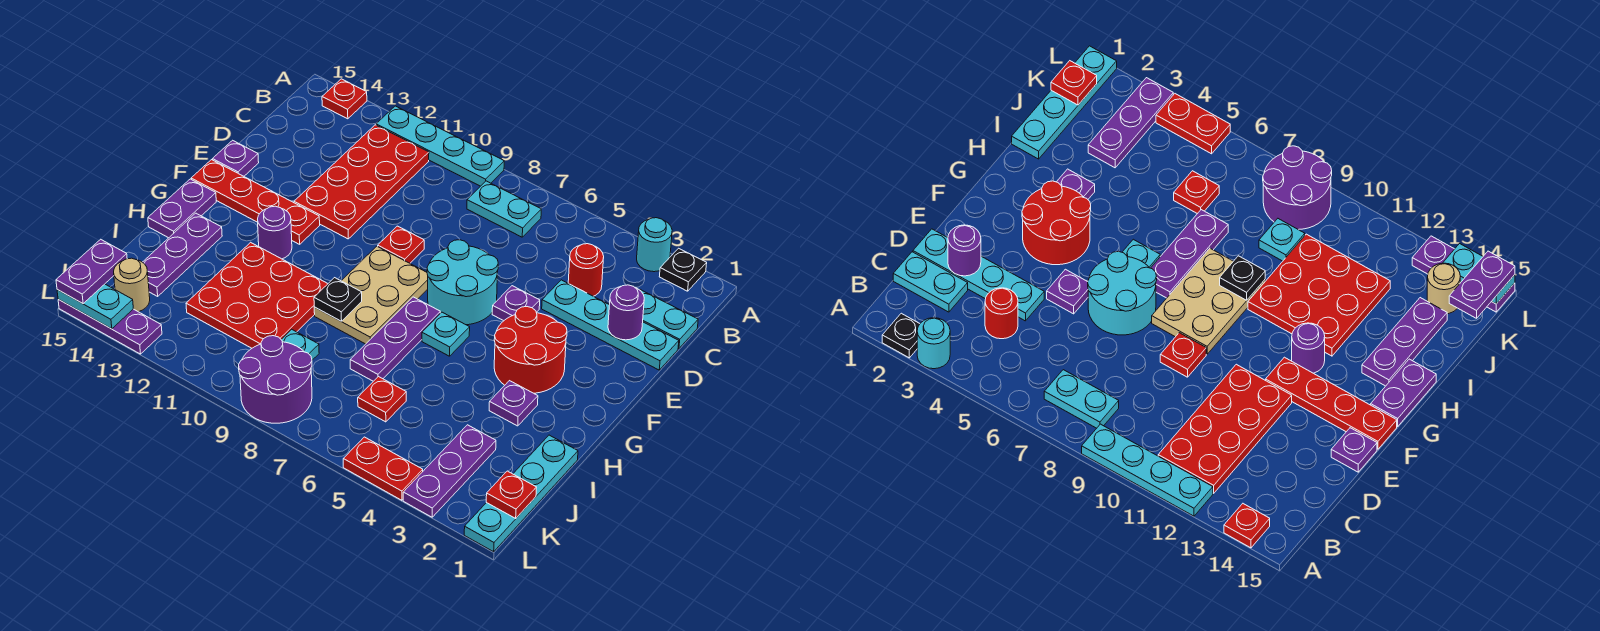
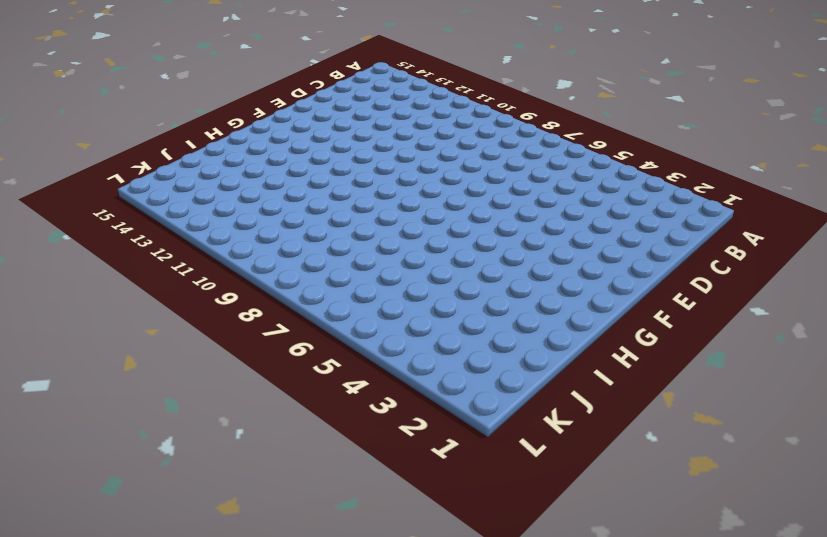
none -> black 1x1 plate [659,248,707,291]
none -> cyan 1x1 round brick [637,218,672,272]
none -> cyan 1x4 plate [376,106,504,186]
none -> red 1x1 plate [322,79,367,119]

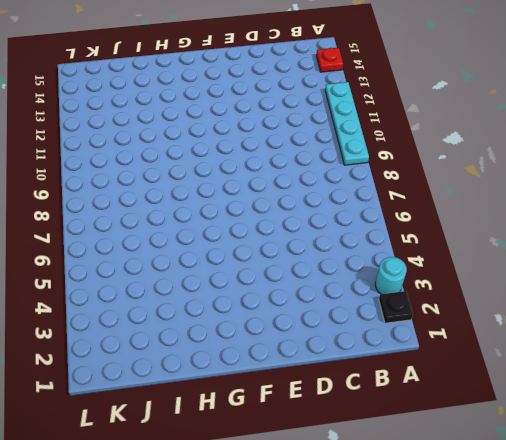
none -> cyan 1x2 plate [467,181,541,237]
none -> red 2x4 plate [294,125,429,239]
none -> cyan 1x2 plate [640,290,698,349]
none -> red 1x1 round brick [568,244,604,296]

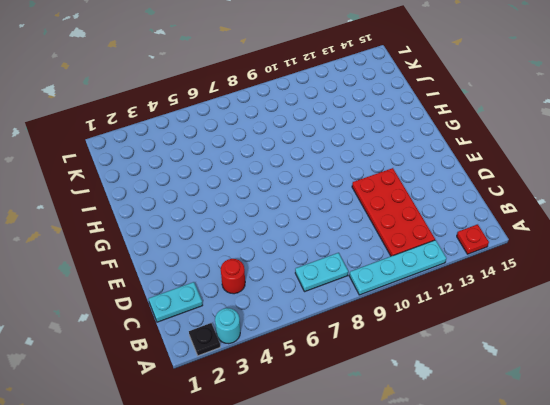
none -> cyan 1x4 plate [542,280,679,370]
none -> purple 1x1 plate [492,286,540,321]
none -> cyan 2x2 round brick [427,240,498,325]
none -> red 1x1 plate [378,226,424,263]

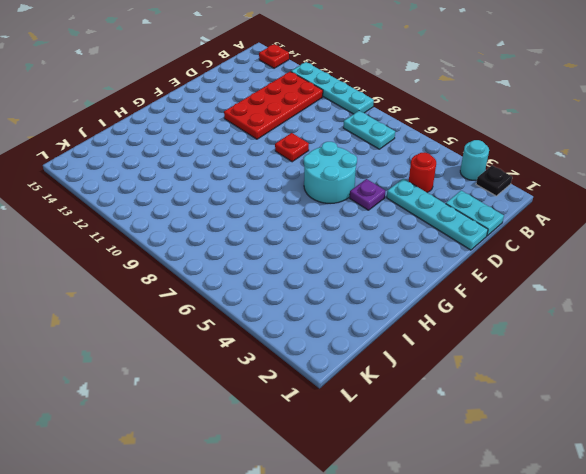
none -> purple 1x1 plate [213,140,259,176]
none -> red 2x2 round brick [494,307,567,393]
none -> tan 2x3 plate [314,246,428,344]
none -> red 1x4 plate [191,160,320,244]

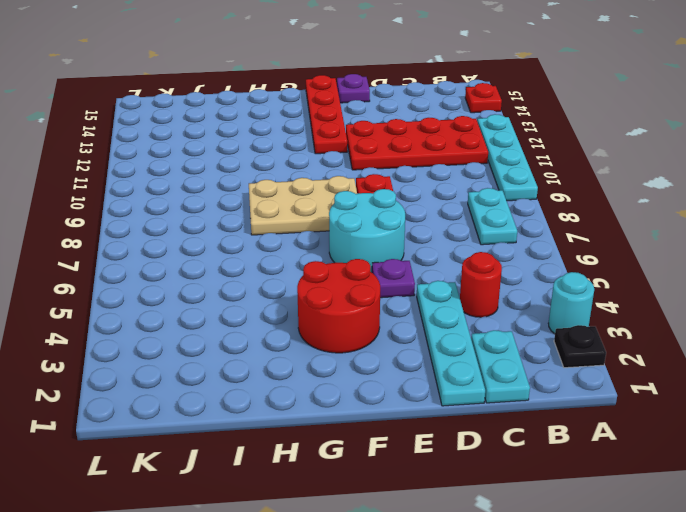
none -> cyan 1x1 plate [422,312,470,356]
none -> purple 1x3 plate [350,297,440,381]
none -> purple 1x1 round brick [258,206,292,259]
none -> purple 1x2 plate [148,179,216,238]

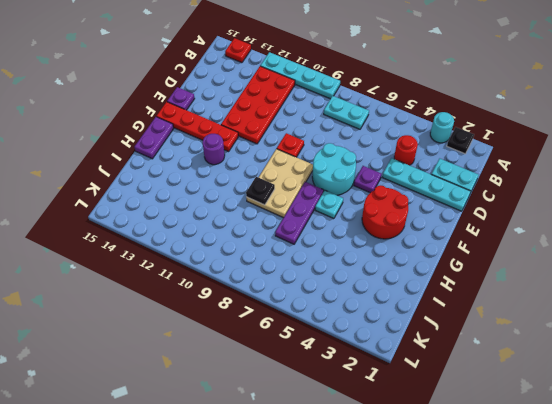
none -> purple 1x1 plate [489,381,538,426]
none -> red 3x3 plate [186,242,328,348]
none -> purple 1x3 plate [143,213,222,296]
none -> cyan 1x4 plate [464,435,578,552]

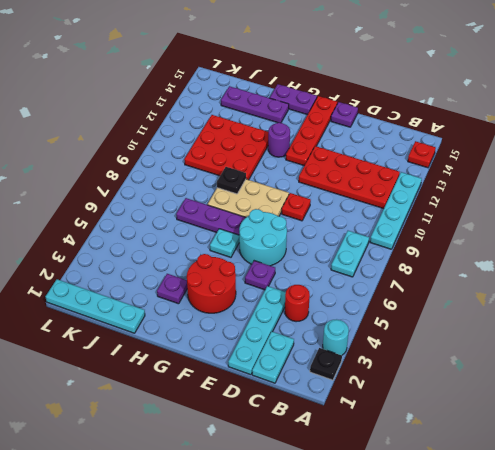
none -> purple 1x3 plate [403,425,496,517]
none -> red 1x1 plate [358,377,406,422]
none -> cyan 1x1 plate [281,329,319,360]
none -> purple 2x2 round brick [239,336,312,423]

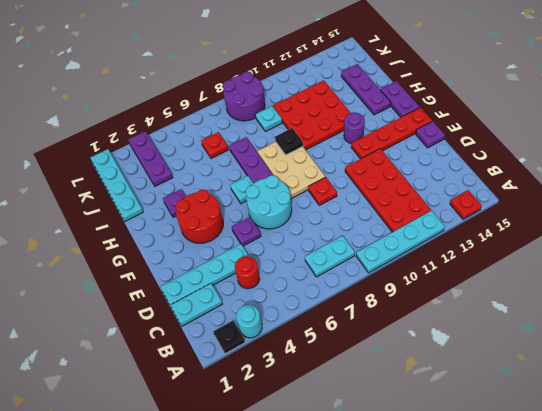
none -> tan 1x1 round brick [114,258,150,312]
none -> red 1x2 plate [343,437,423,500]
none -> purple 1x3 plate [58,299,162,354]
none -> purple 1x1 round brick [608,285,644,340]

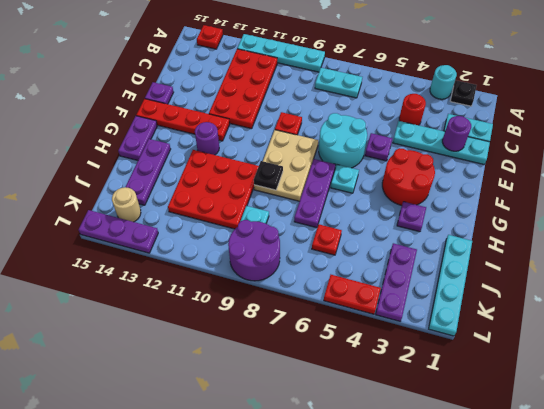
none -> red 1x1 plate [486,471,537,519]
none -> cyan 1x2 plate [57,284,133,329]
none -> purple 1x2 plate [56,239,127,304]

